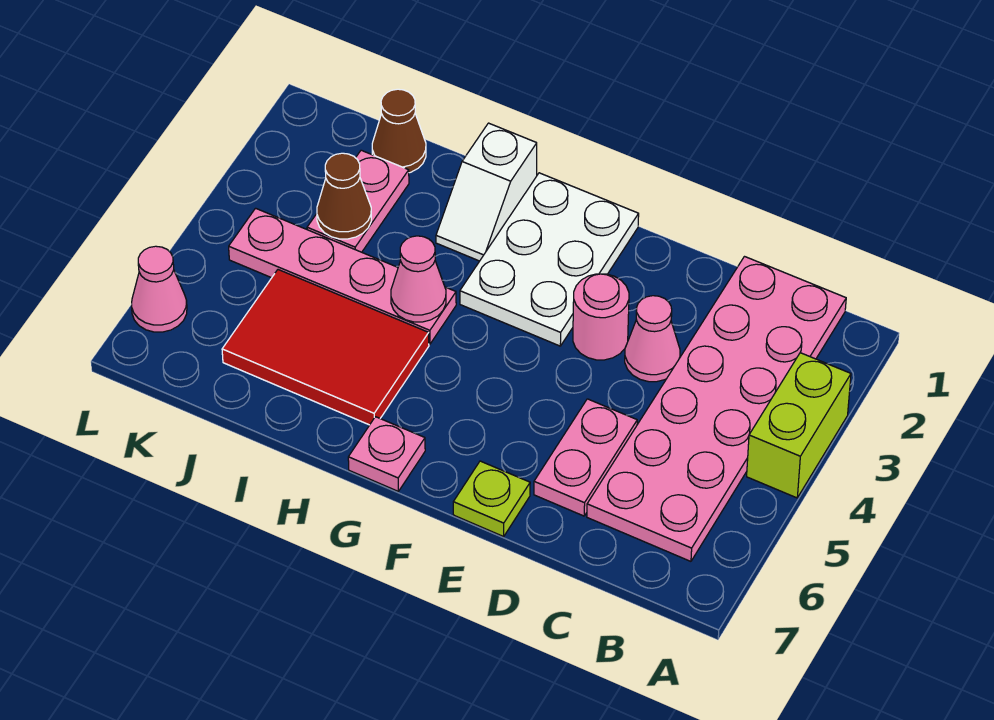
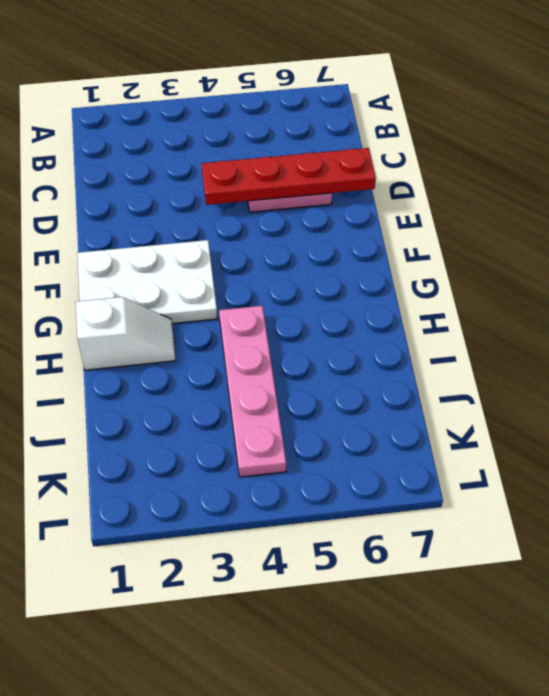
red 1x4 plate [202,148,376,205] -> none
none -> lime 1x2 brick [747,353,851,498]
none -> pink 2x6 plate [587,257,846,561]
none -> pink 1x1 cone [625,296,680,382]

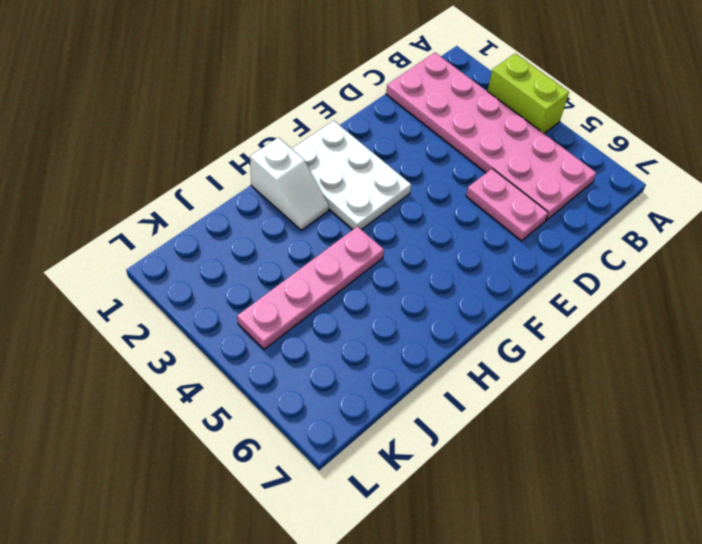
none -> pink 1x1 cone [625,296,680,382]
none -> pink 1x1 round brick [573,274,629,360]
none -> lime 1x1 plate [453,461,530,536]

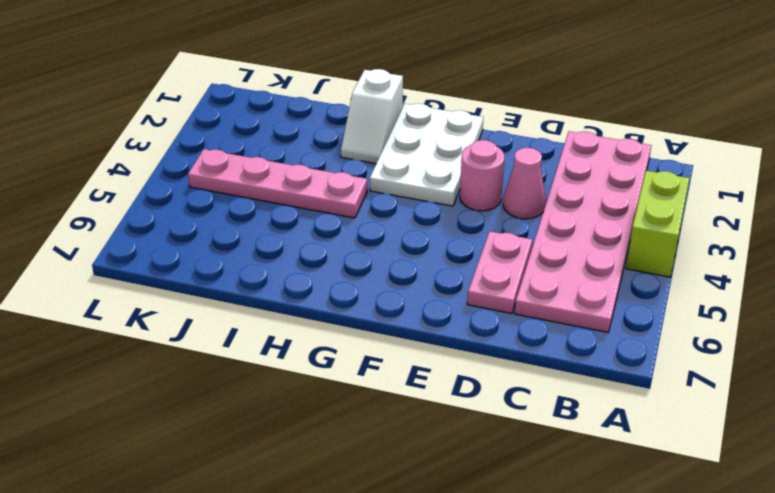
none -> lime 1x1 plate [453,461,530,536]
none -> pink 1x1 plate [348,417,425,491]
none -> red 2x3 tile [222,270,429,425]

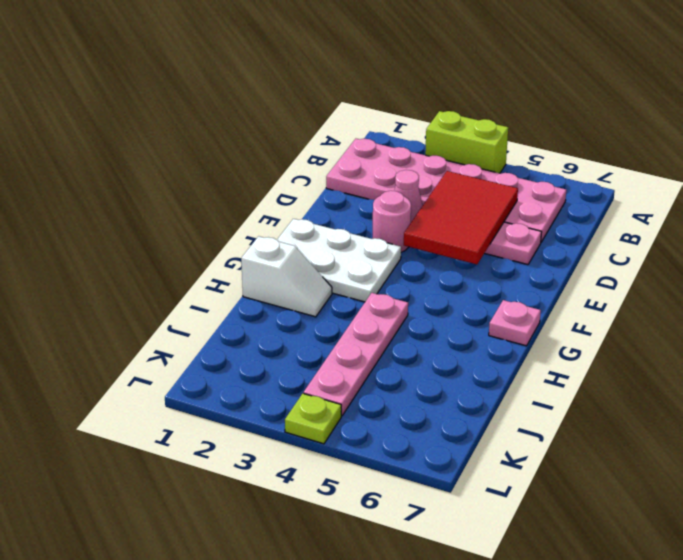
red 2x3 tile [404,171,518,264] -> red 2x3 tile moved to [222,270,429,425]
lime 1x1 plate [285,393,341,444] -> lime 1x1 plate moved to [453,461,530,536]
none -> brown 1x1 cone [372,89,426,173]
none -> pink 1x2 plate [307,150,409,252]
none -> pink 1x1 cone [131,246,187,332]

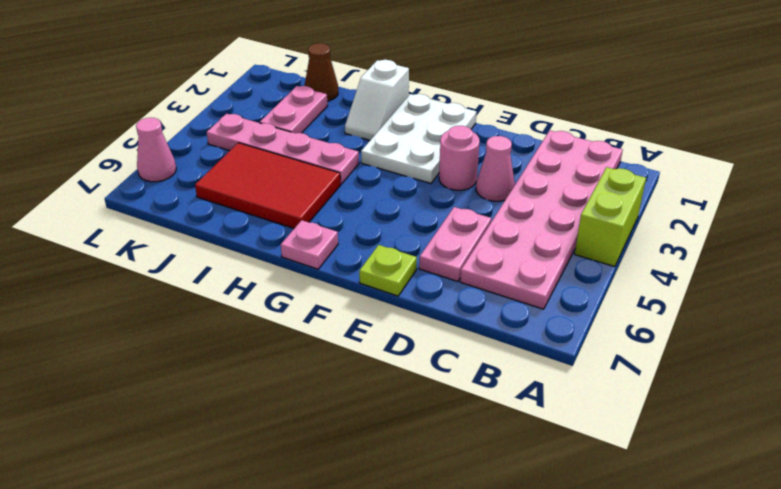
none -> pink 1x1 cone [391,236,446,322]
none -> brown 1x1 cone [317,153,371,239]

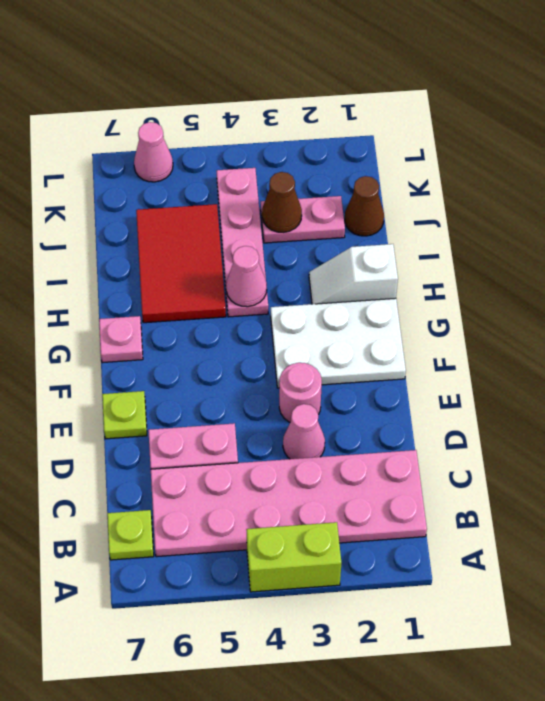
lime 1x1 plate [107,510,154,560] -> none

